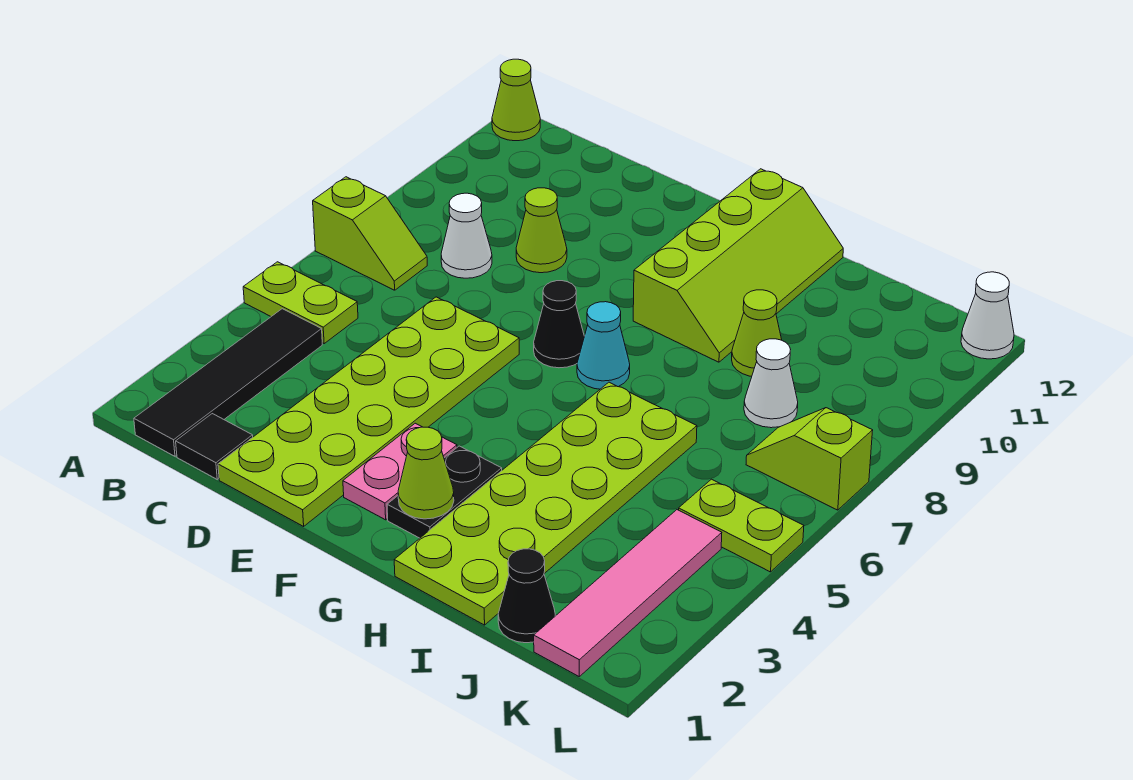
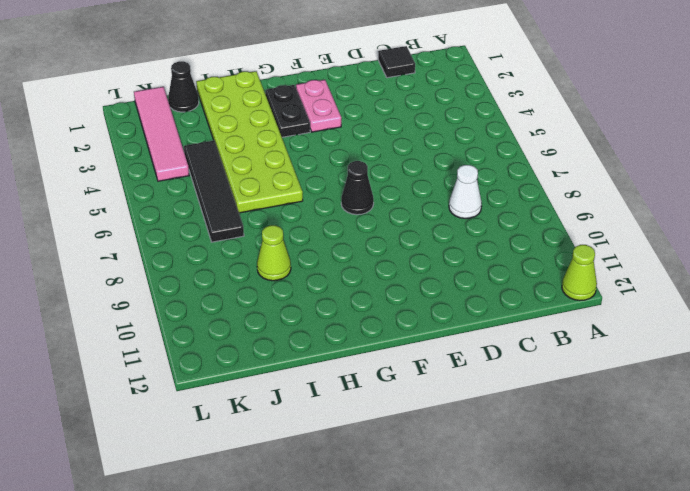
black 1x4 tile [184,141,244,242] -> black 1x4 tile moved to [134,309,322,456]
none -> lime 1x2 plate [243,262,358,343]
none -> lime 1x2 slope [313,177,427,290]
none -> lime 2x6 plate [218,297,519,526]

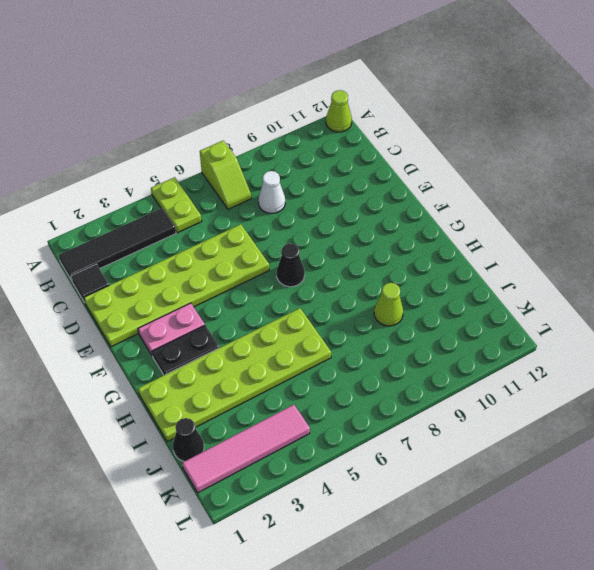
none -> lime 1x1 cone [516,188,567,273]
none -> cyan 1x1 cone [577,302,630,389]
none -> lime 2x4 slope [633,169,843,362]

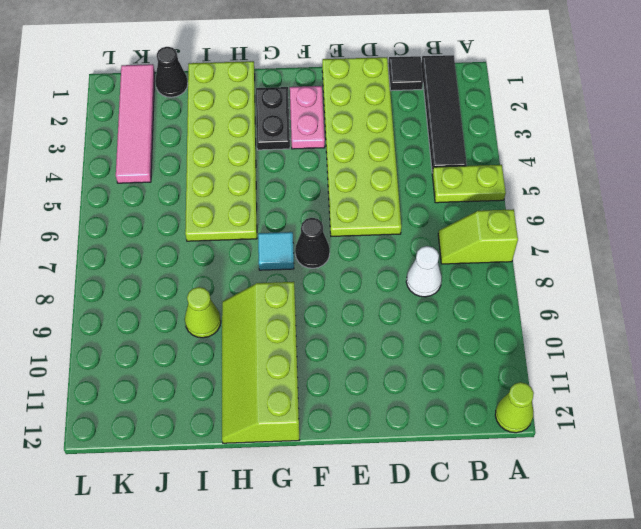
cyan 1x1 tile [258,232,294,270] -> cyan 1x1 cone [577,302,630,389]
none -> lime 1x1 cone [516,188,567,273]
none -> white 1x1 cone [744,339,798,428]
none -> lime 1x2 plate [679,479,804,572]

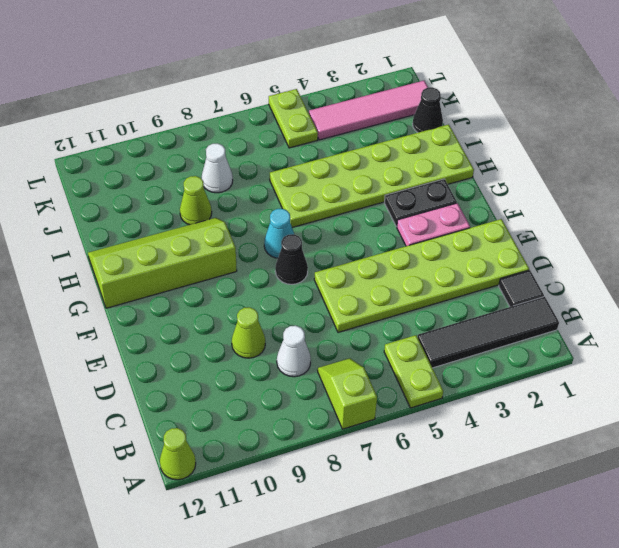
none -> lime 1x2 slope [746,408,873,510]
none -> white 1x1 cone [961,272,1014,359]
none -> lime 1x1 cone [398,427,454,519]

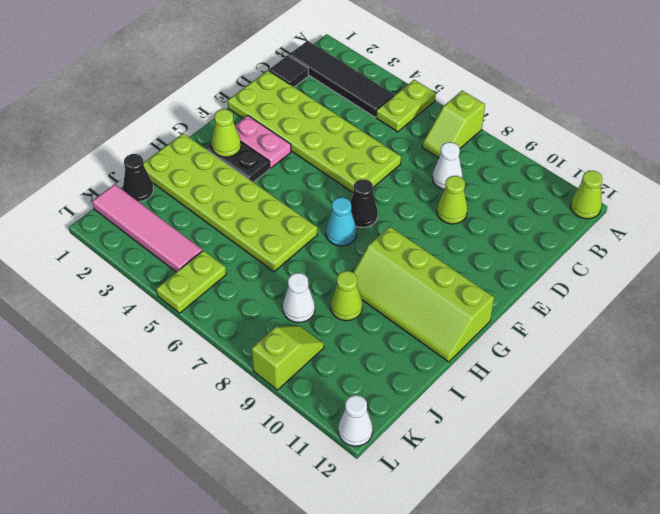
lime 1x2 slope [252,326,324,390] -> lime 1x2 slope moved to [746,408,873,510]

